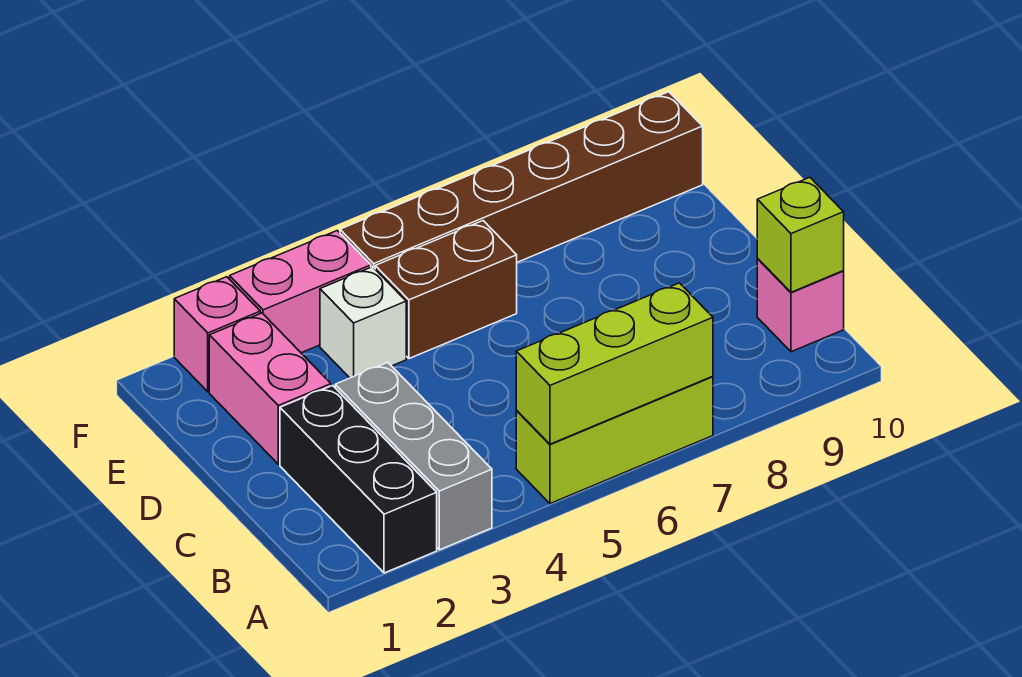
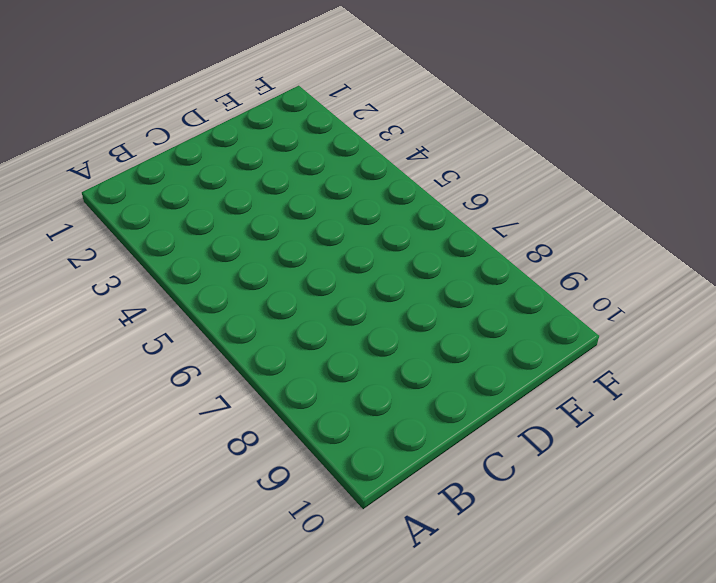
none -> black 1x3 brick [280,386,437,573]
none -> grey 1x3 brick [335,362,492,550]
none -> lime 1x3 brick [516,377,713,504]

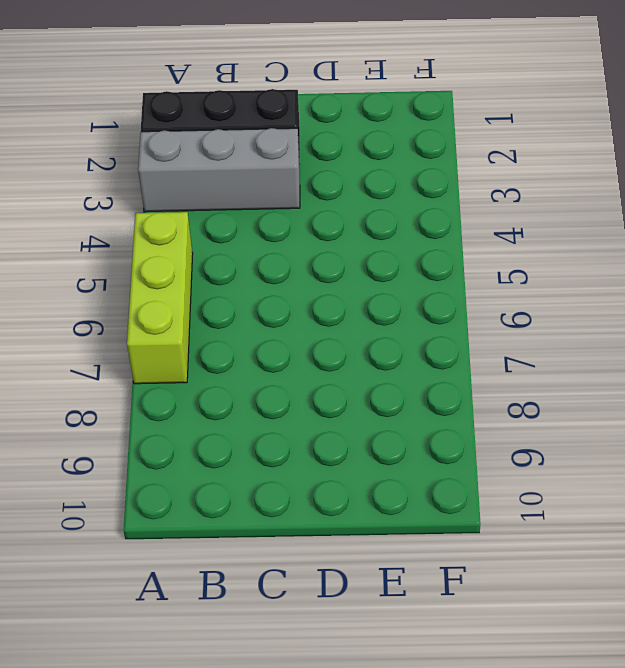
none -> pink 1x1 brick [757,259,844,352]
none -> pink 1x2 brick [209,313,331,464]
none -> white 1x1 brick [320,267,406,378]

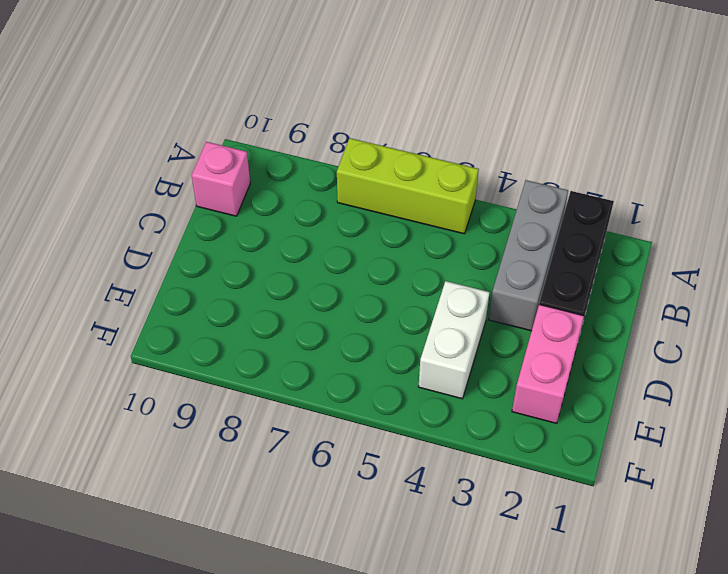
white 1x2 brick [419,281,490,399] -> white 1x1 brick [320,267,406,378]
none -> brown 1x2 brick [375,221,517,359]
none -> pink 1x1 brick [174,277,260,392]
none -> pink 1x2 brick [230,231,371,353]

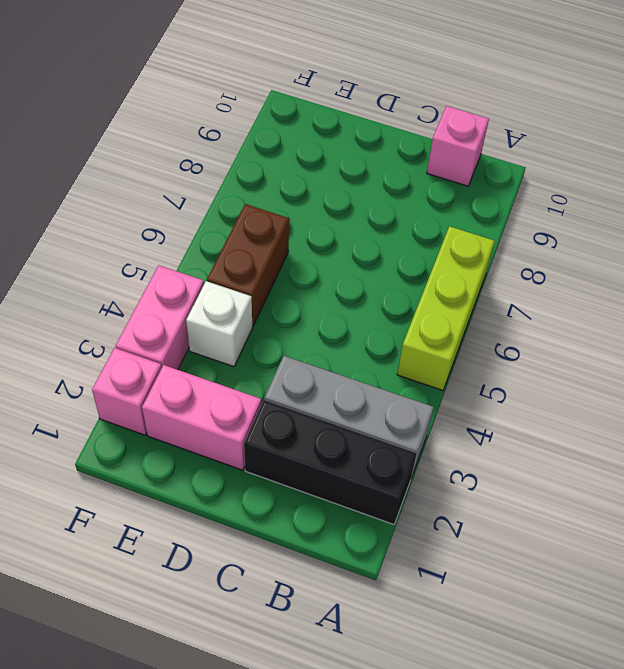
none -> brown 1x6 brick [340,92,703,269]
none -> lime 1x3 brick [516,283,713,444]
none -> lime 1x1 brick [757,177,844,292]

